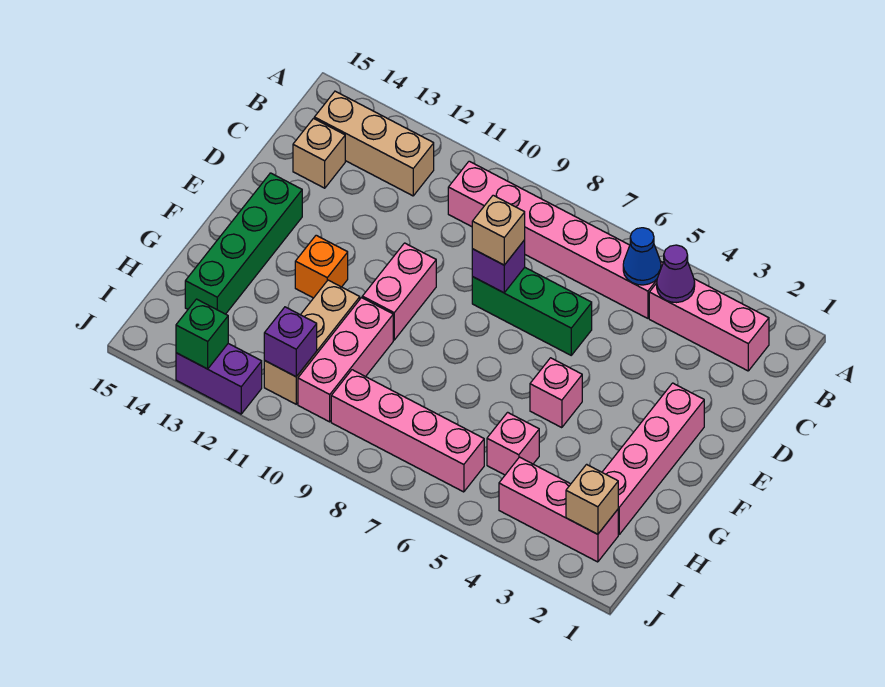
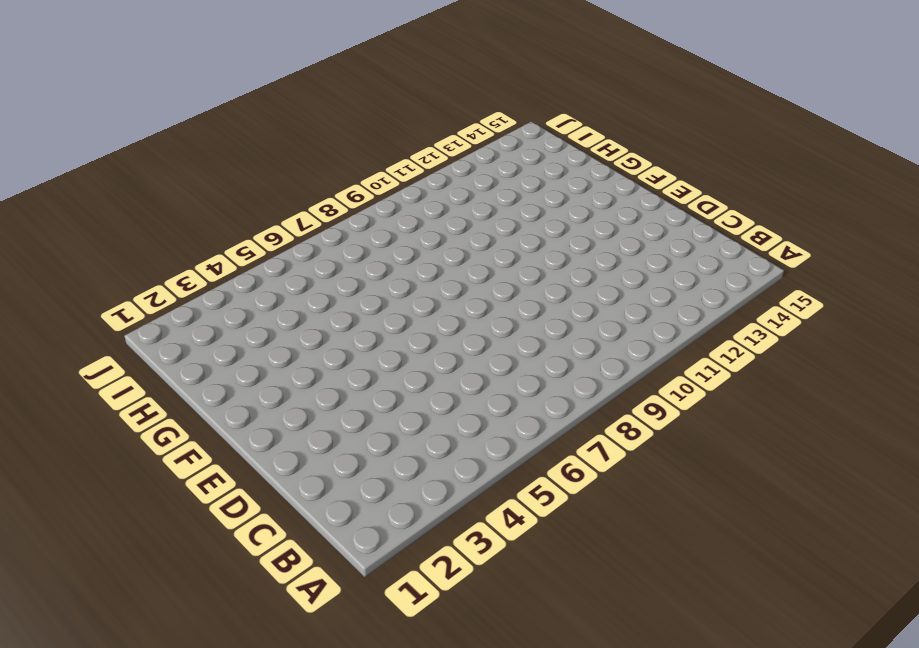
none -> pink 1x3 brick [649,279,769,371]
none -> pink 1x6 brick [448,161,663,318]
none -> tan 1x3 brick [314,91,434,196]

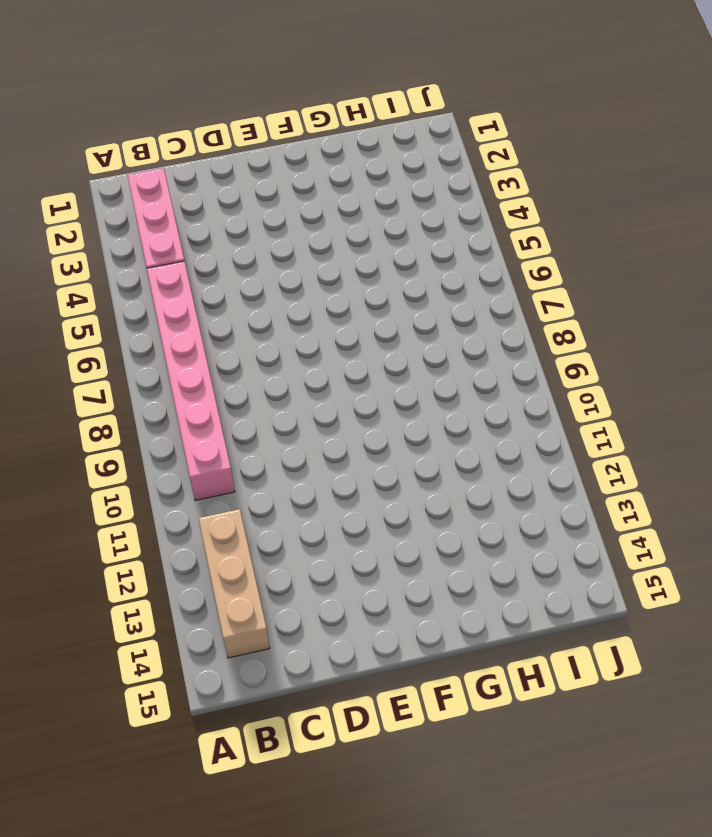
none -> tan 1x1 brick [293,119,345,188]
none -> green 1x3 brick [472,267,592,355]
none -> pink 1x4 brick [602,383,704,534]

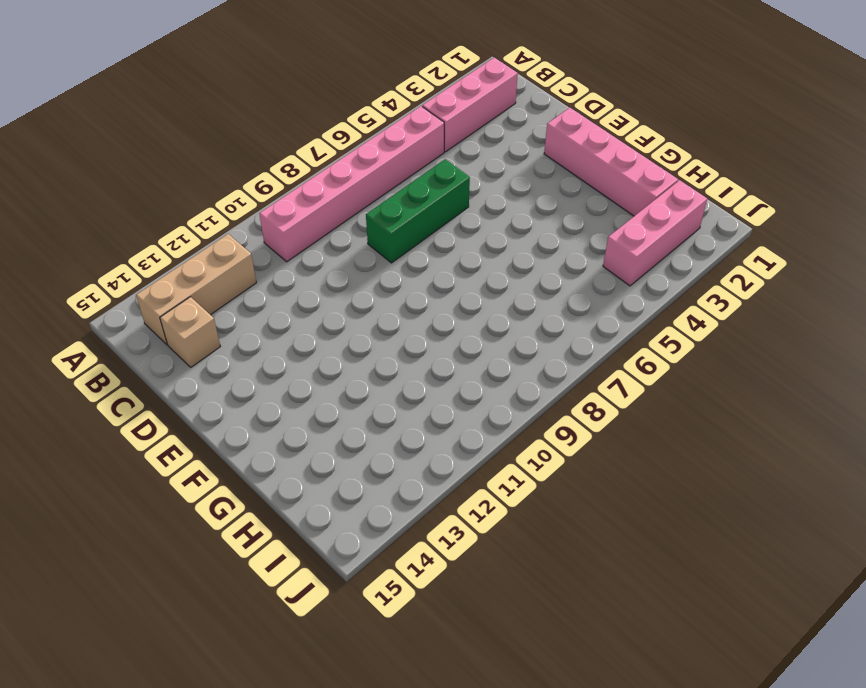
none -> pink 1x2 brick [362,243,436,340]
none -> green 1x4 brick [185,173,302,314]
none -> pink 1x1 brick [530,358,582,428]

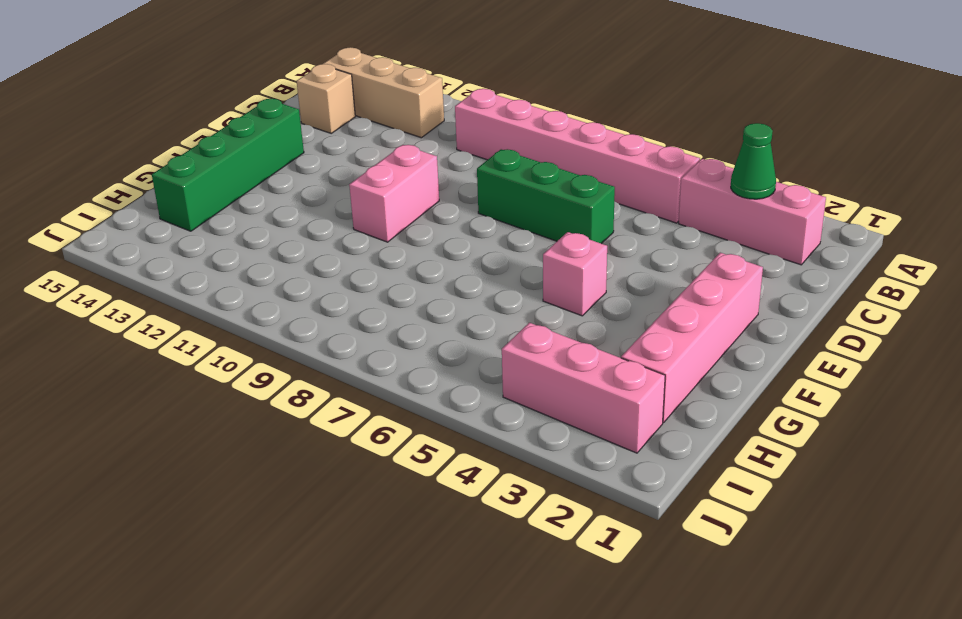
green 1x1 cone [731,123,776,199] -> none
none -> orange 1x1 brick [295,235,348,298]
none -> pink 1x3 brick [298,298,393,422]
none -> tan 1x3 brick [264,280,360,404]

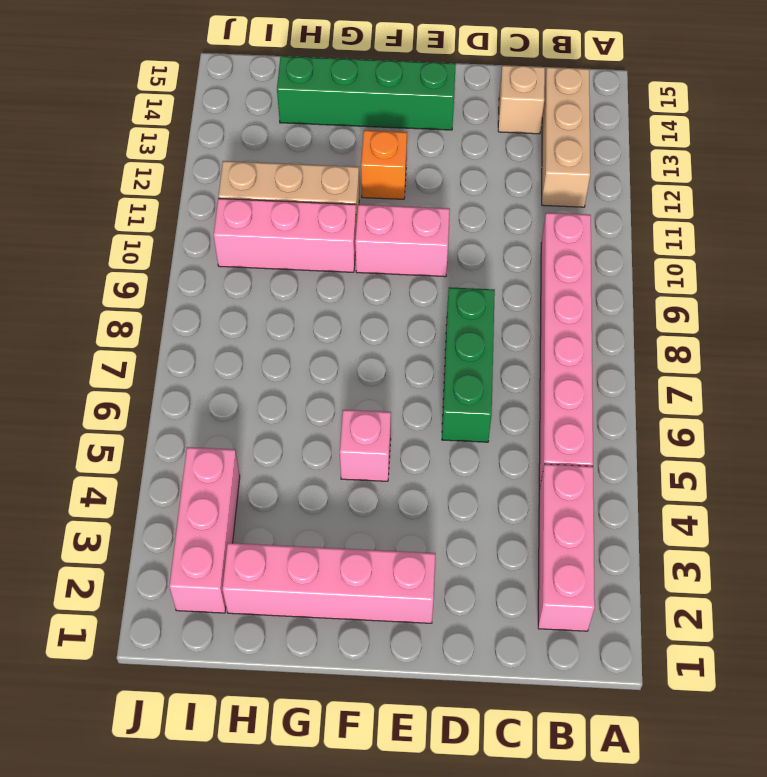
none -> pink 1x1 brick [487,412,539,475]
none -> pink 1x4 brick [331,370,484,492]
none -> purple 1x2 brick [176,344,262,414]

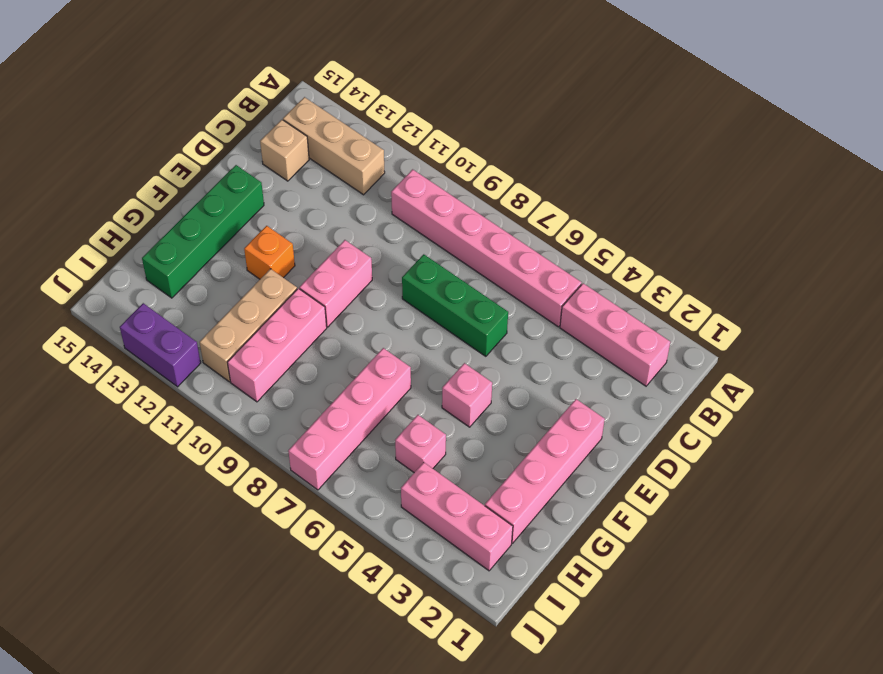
pink 1x4 brick [288,348,411,490] -> pink 1x4 brick turned to [331,370,484,492]
none -> purple 1x1 cone [657,245,695,303]
none -> blue 1x1 cone [623,228,661,285]
none -> purple 1x1 brick [472,240,525,293]

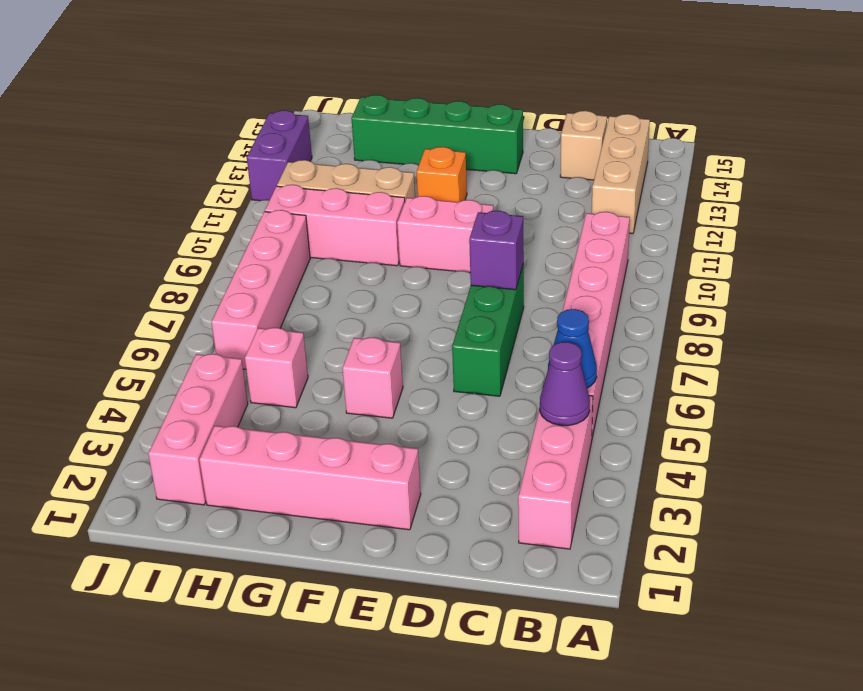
none -> tan 1x1 brick [566,464,618,534]
none -> purple 1x1 brick [264,307,317,377]
none -> green 1x1 brick [176,299,228,369]

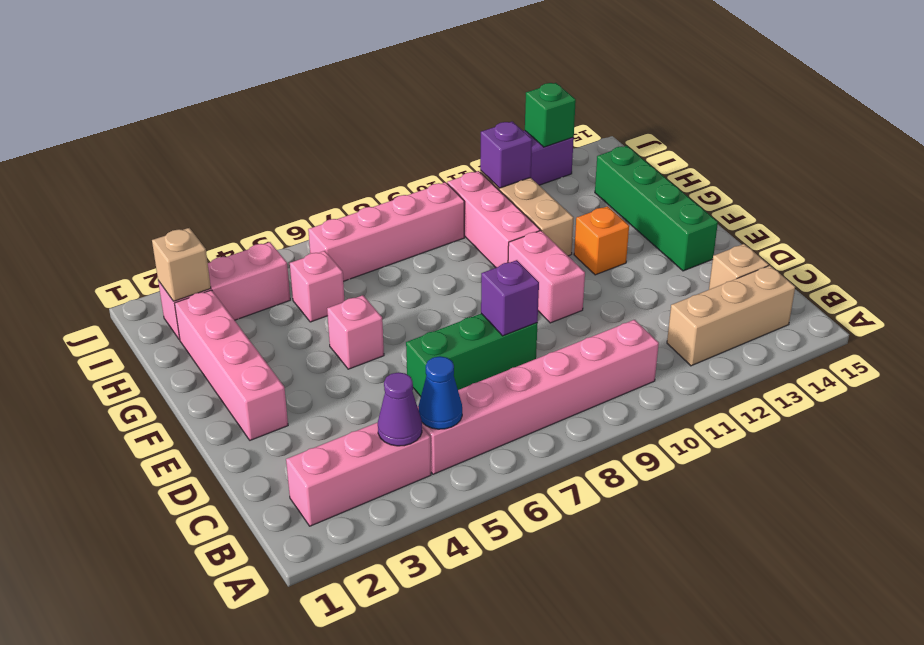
none -> tan 1x1 brick [472,195,525,265]

